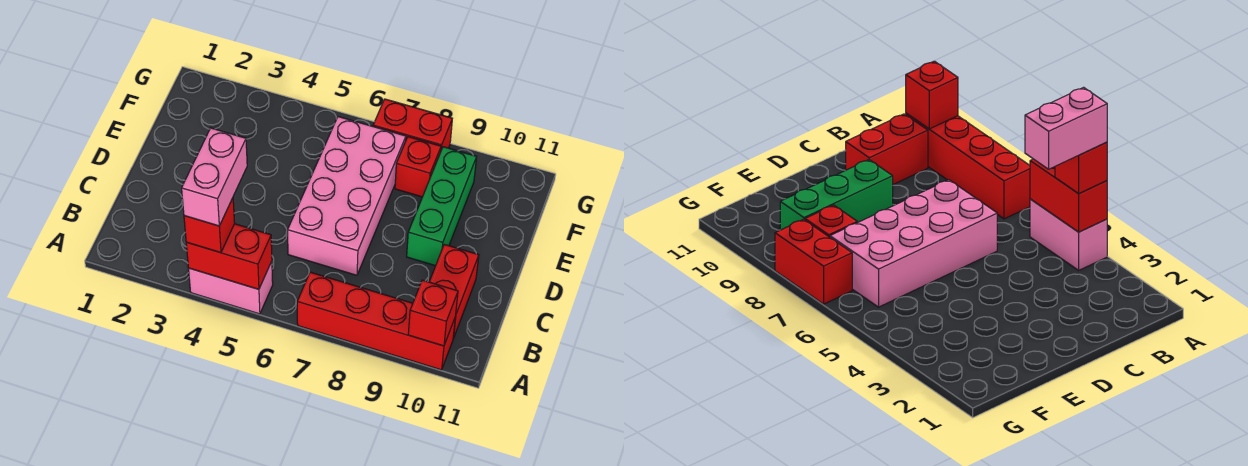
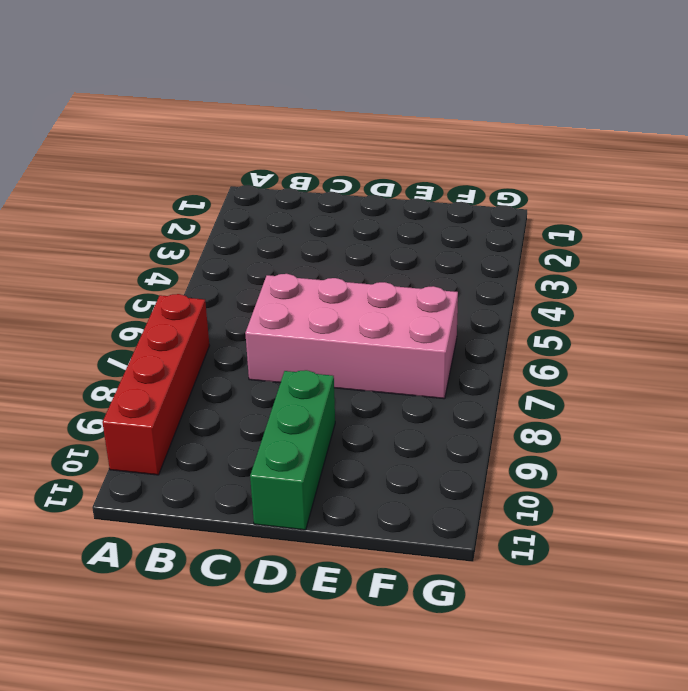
green 1x3 brick [250,370,335,530] -> green 1x3 brick turned to [407,147,477,266]
none -> pink 1x2 brick [189,261,273,314]
none -> red 1x2 brick [429,244,479,338]

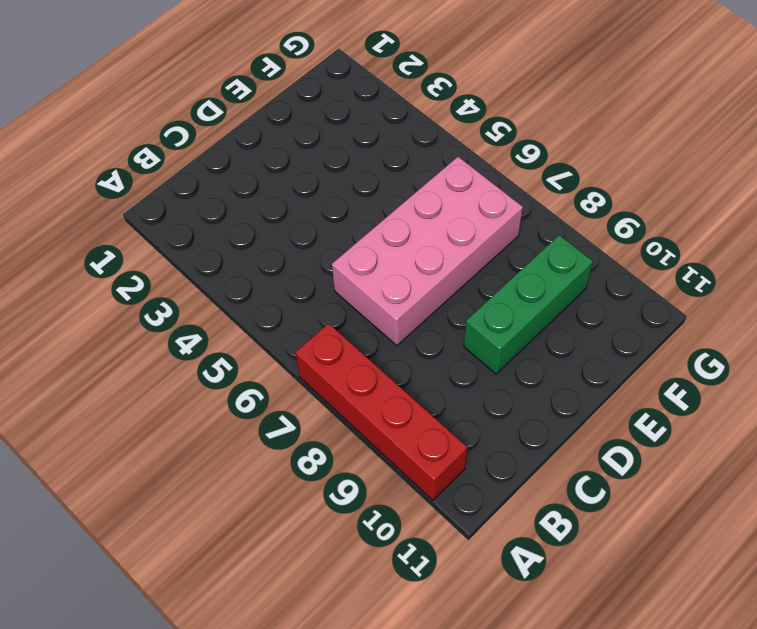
none -> pink 1x2 brick [189,261,273,314]
none -> red 1x2 brick [429,244,479,338]

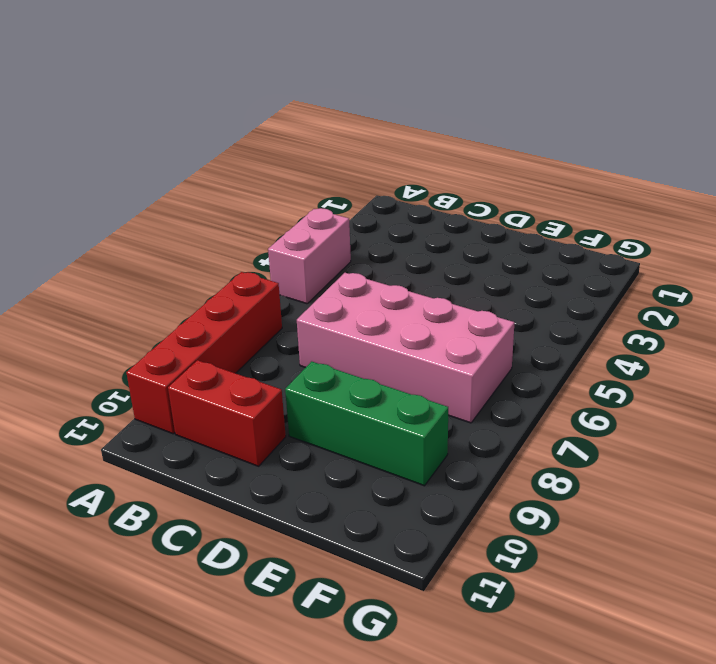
none -> red 1x1 brick [395,137,441,197]
none -> red 1x2 brick [373,99,452,150]

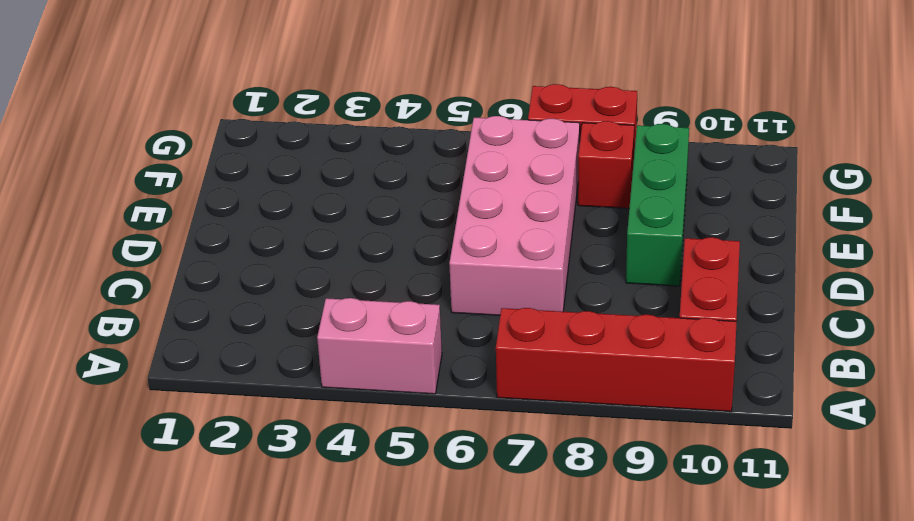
none -> red 1x2 brick [186,224,272,289]
none -> red 1x1 brick [408,280,458,346]

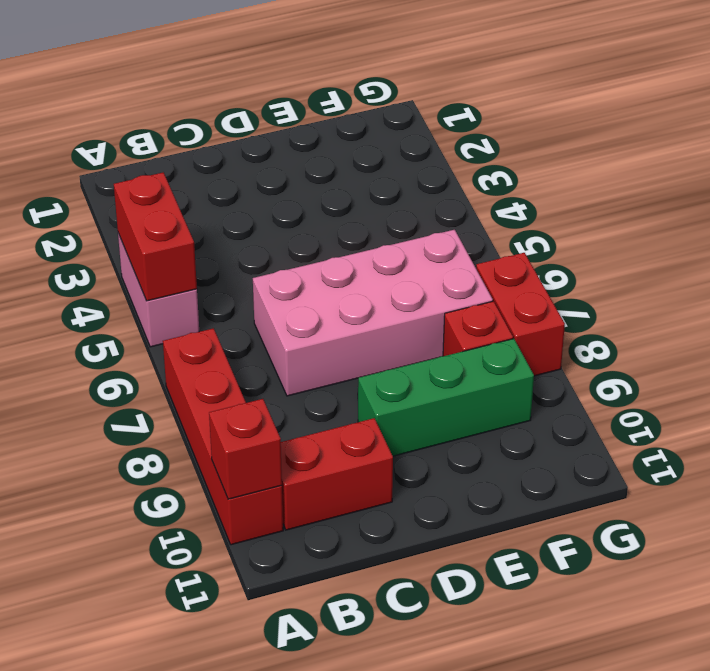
none -> red 1x1 brick [184,198,235,253]
none -> pink 1x2 brick [182,128,247,226]

